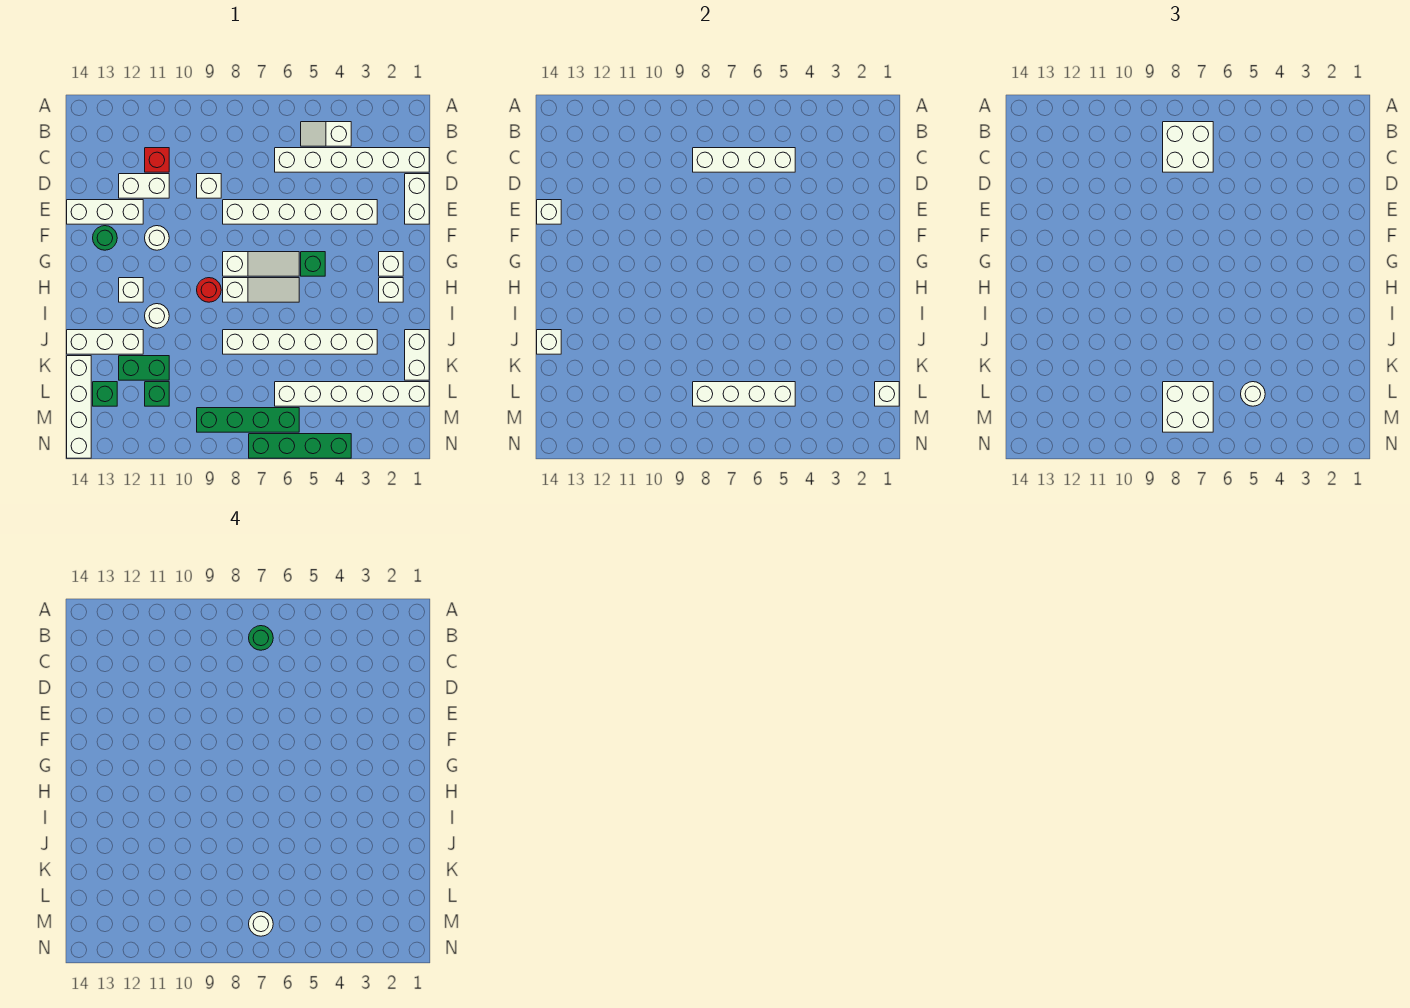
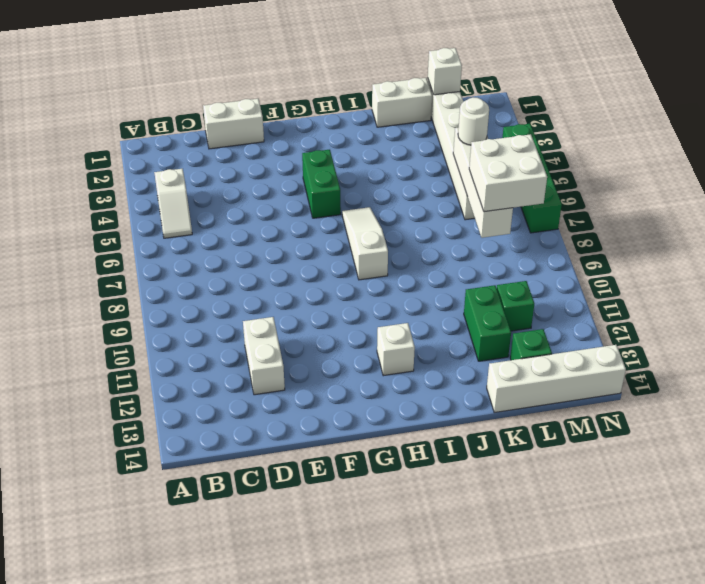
green 1x2 brick [302,150,341,218] -> green 1x1 brick [301,252,325,276]
none -> white 1x6 brick [275,148,429,172]
none -> red 1x1 brick [145,148,169,172]
none -> white 1x1 brick [197,174,221,198]
none -> white 1x6 brick [223,200,377,224]

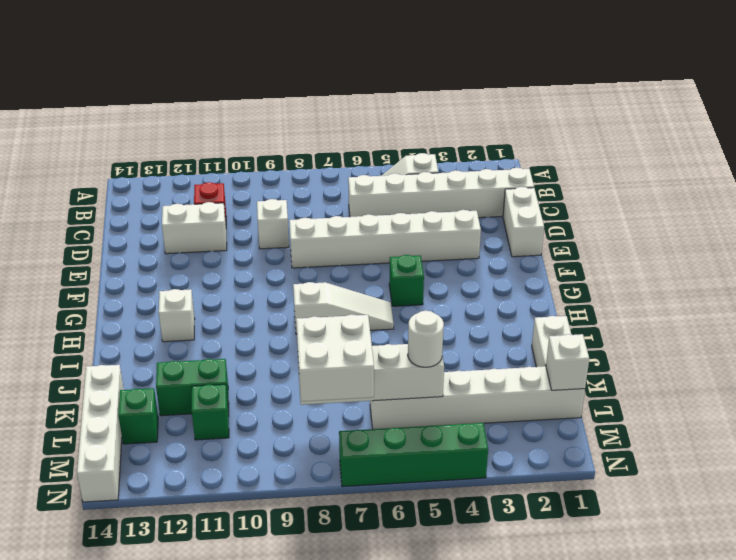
none -> white 1x3 brick [67,200,143,224]
none -> white 1x1 round brick [145,226,169,250]
none -> green 1x1 round brick [93,226,117,250]
none -> white 1x1 brick [379,252,403,276]

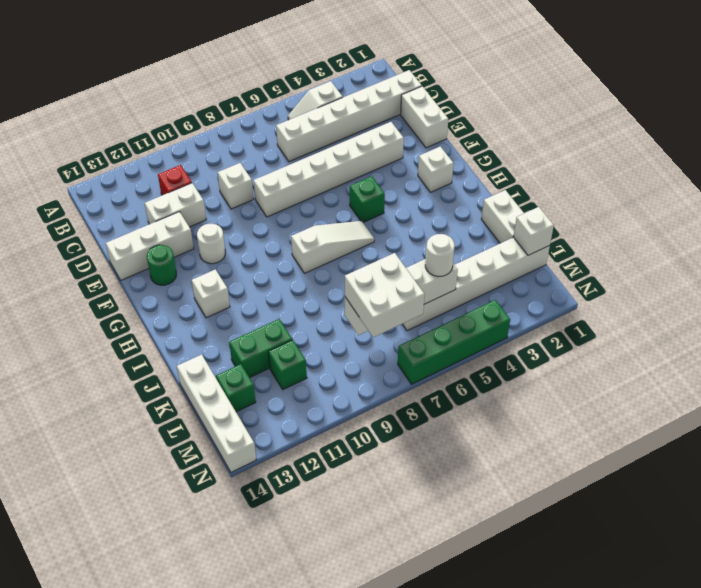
none -> white 1x3 slope [223,252,299,276]
none -> white 1x1 brick [379,278,403,302]
none -> red 1x1 round brick [197,278,221,302]
none -> white 1x1 round brick [145,304,169,328]

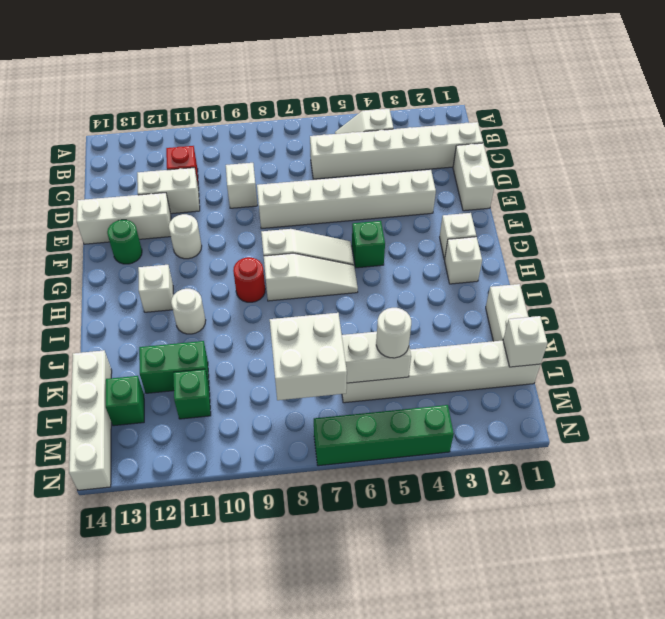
none -> white 1x6 brick [223,330,377,354]
none -> white 1x3 brick [67,330,143,354]
none -> green 1x4 brick [197,408,299,432]
none -> white 1x4 brick [693,148,795,172]

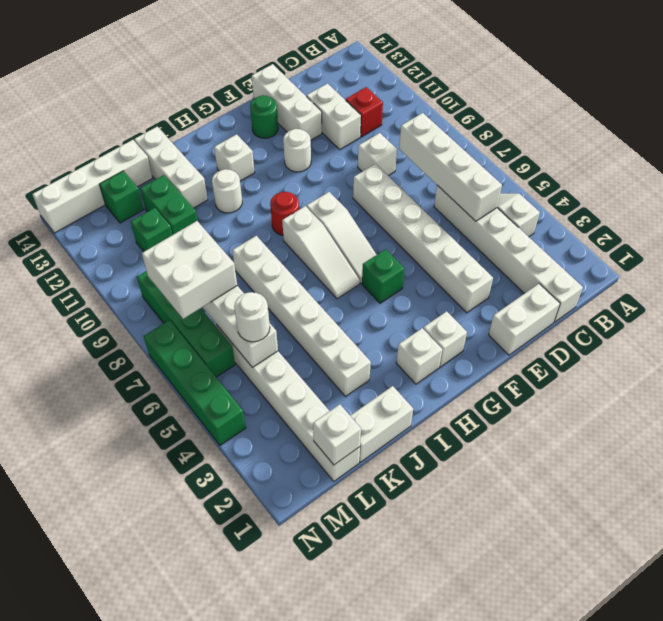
none -> white 1x1 brick [537,200,561,224]
none -> white 1x1 brick [537,330,561,354]
none -> white 2x2 brick [1163,122,1213,172]
none -> green 1x1 round brick [249,626,273,650]

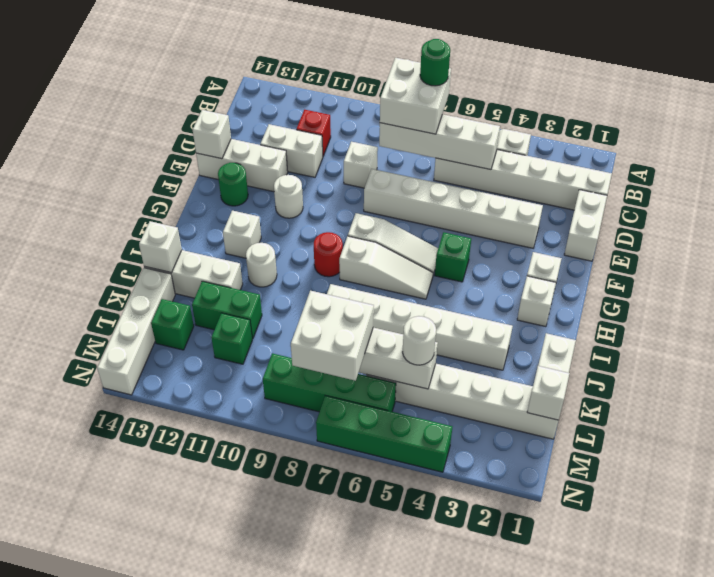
none -> white 1x1 round brick [249,912,273,936]

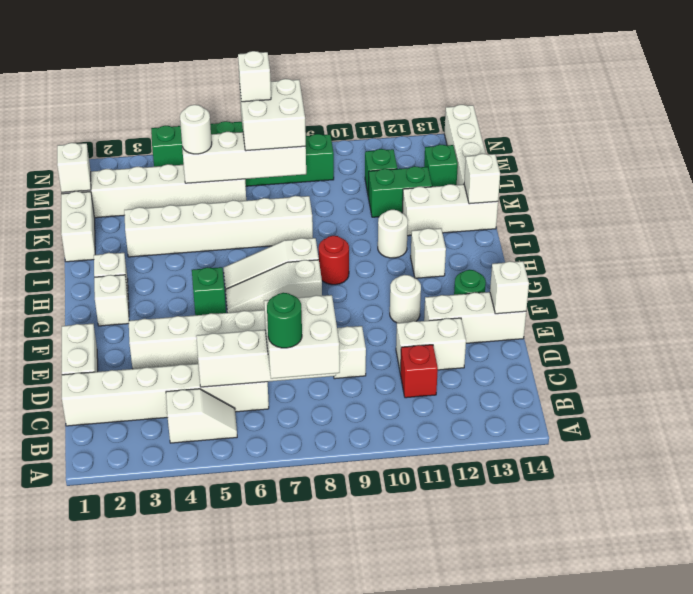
white 1x1 brick [238,51,271,102] -> white 1x1 round brick [249,912,273,936]

